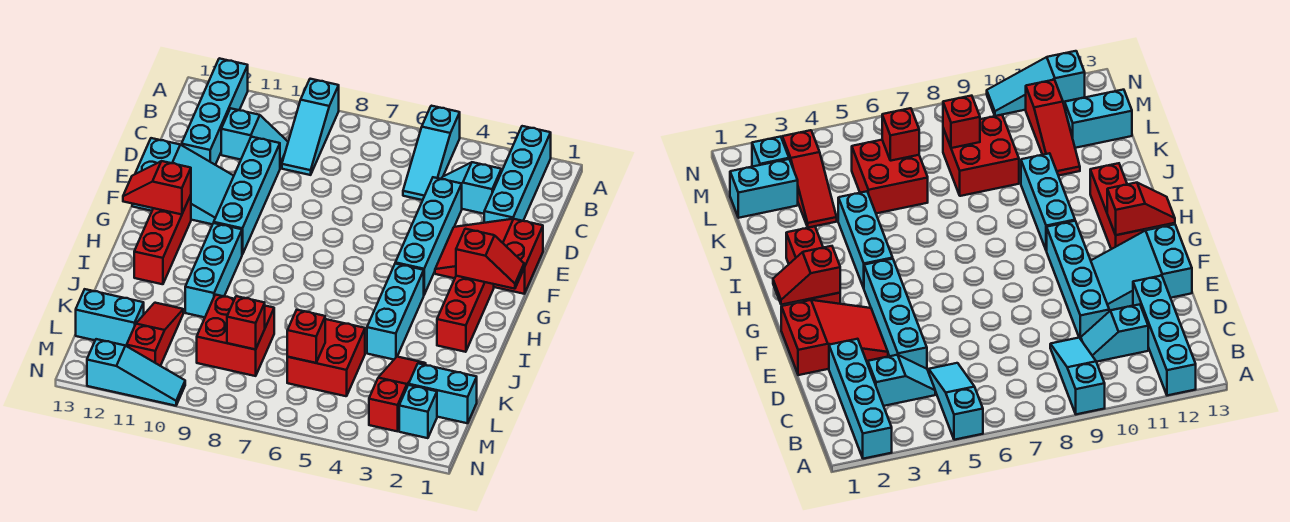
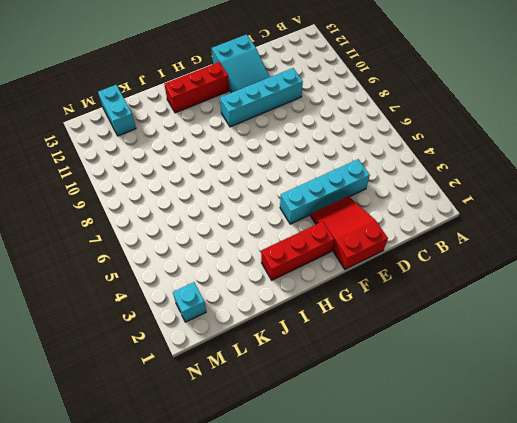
none -> cyan 1x4 brick [484,126,551,223]
none -> cyan 1x3 slope [403,106,460,200]
none -> cyan 1x3 slope [282,79,339,175]

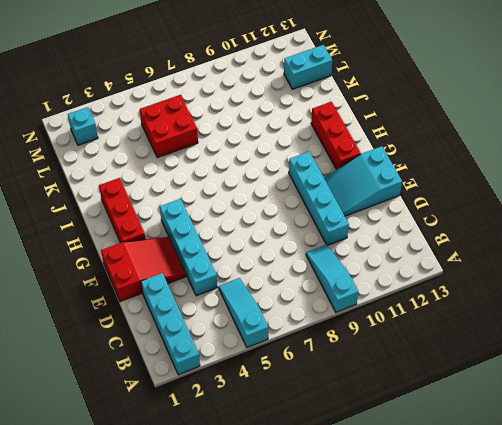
none -> cyan 1x4 brick [182,58,248,165]
none -> cyan 1x2 slope [442,162,501,214]
none -> cyan 1x2 slope [221,108,288,168]

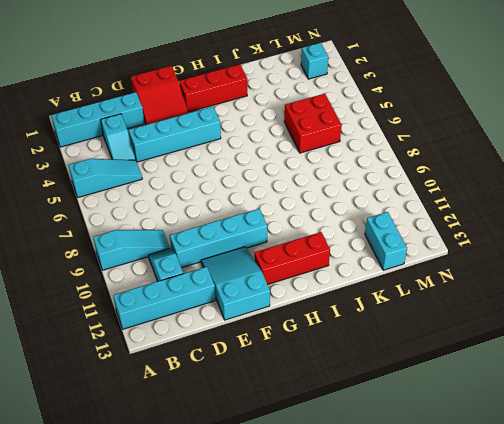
none -> cyan 1x3 brick [367,264,424,360]
none -> cyan 1x3 brick [185,223,242,317]
none -> red 1x3 slope [369,357,426,431]

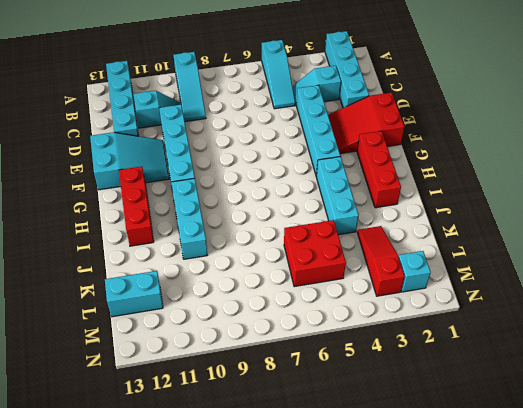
none -> red 2x2 brick [197,295,274,376]
none -> red 1x3 slope [127,303,183,366]
none -> cyan 1x2 brick [409,364,477,423]

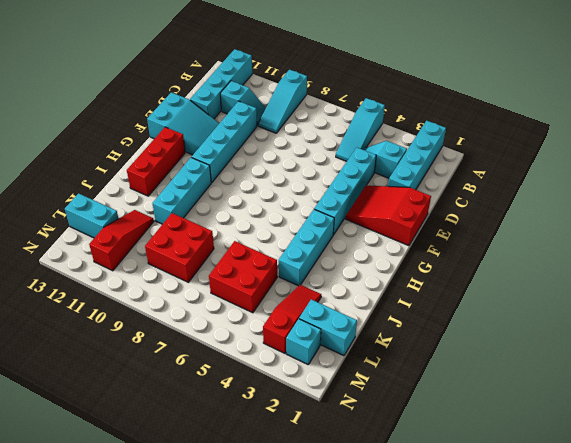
none -> red 1x3 brick [437,276,494,352]
none -> cyan 1x3 slope [87,339,185,406]
none -> red 1x2 slope [456,229,524,289]

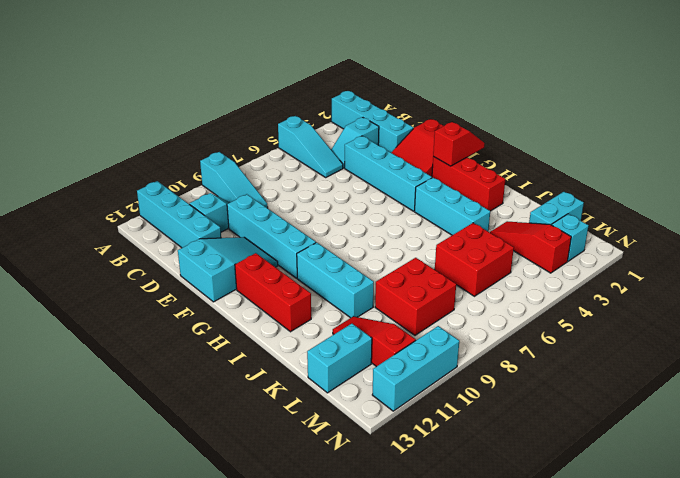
cyan 1x3 brick [372,326,459,411] -> cyan 1x3 slope [87,339,185,406]
none -> red 1x2 slope [123,161,191,215]
none -> red 1x1 brick [287,310,325,363]
none -> red 1x1 brick [227,296,265,349]

